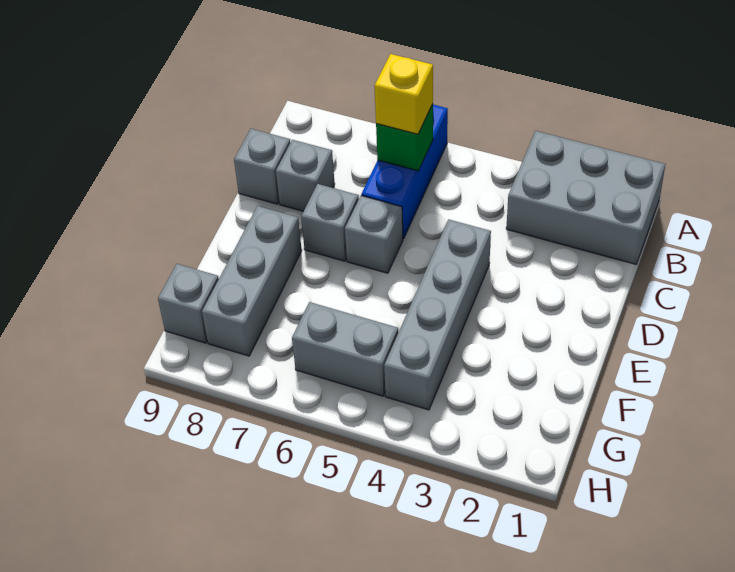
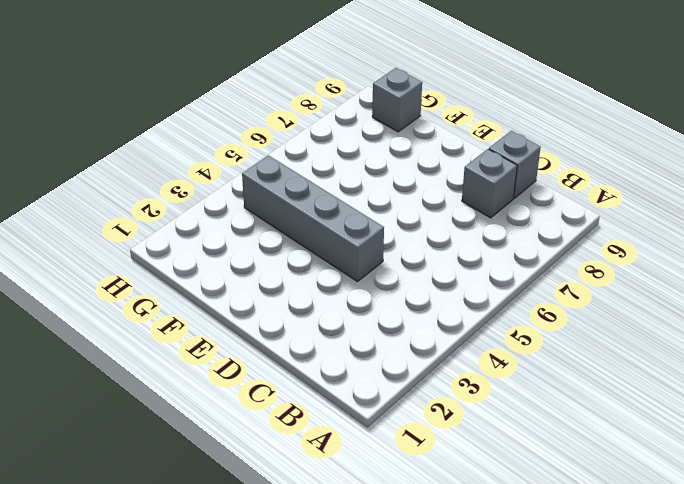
none -> grey 2x3 brick [506,131,665,264]
none -> blue 1x3 brick [361,105,448,239]
none -> grey 1x1 brick [345,196,403,273]

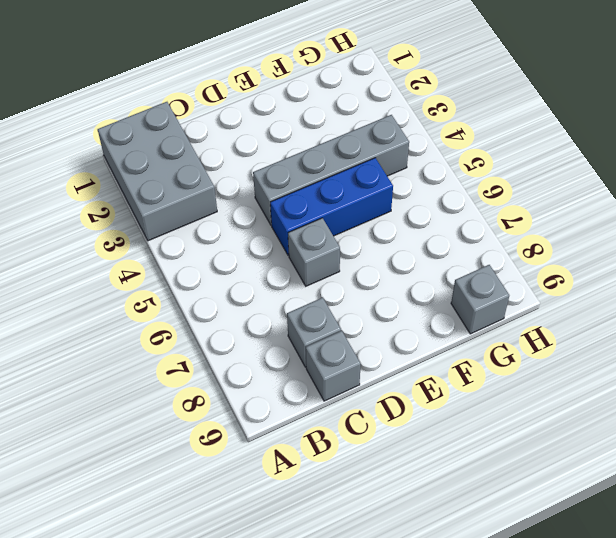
blue 1x3 brick [270,158,393,256] -> blue 1x3 brick moved to [361,105,448,239]
none -> grey 1x1 brick [301,184,359,261]
none -> grey 1x3 brick [202,206,302,356]
none -> grey 1x2 brick [292,302,398,396]

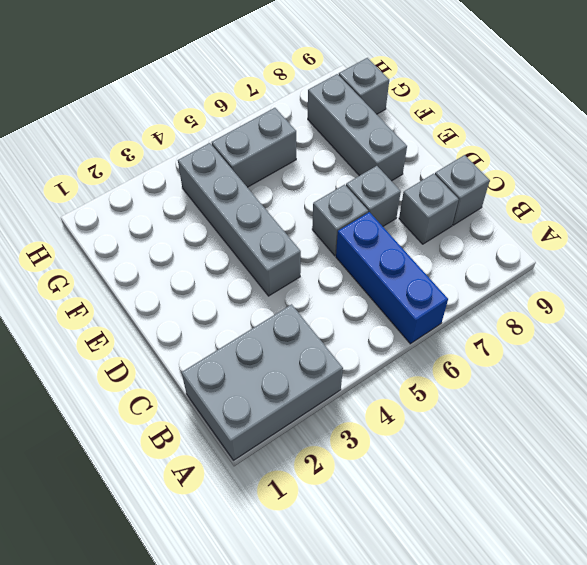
none -> green 1x1 brick [376,104,433,171]
none -> yellow 1x1 brick [375,54,433,134]

